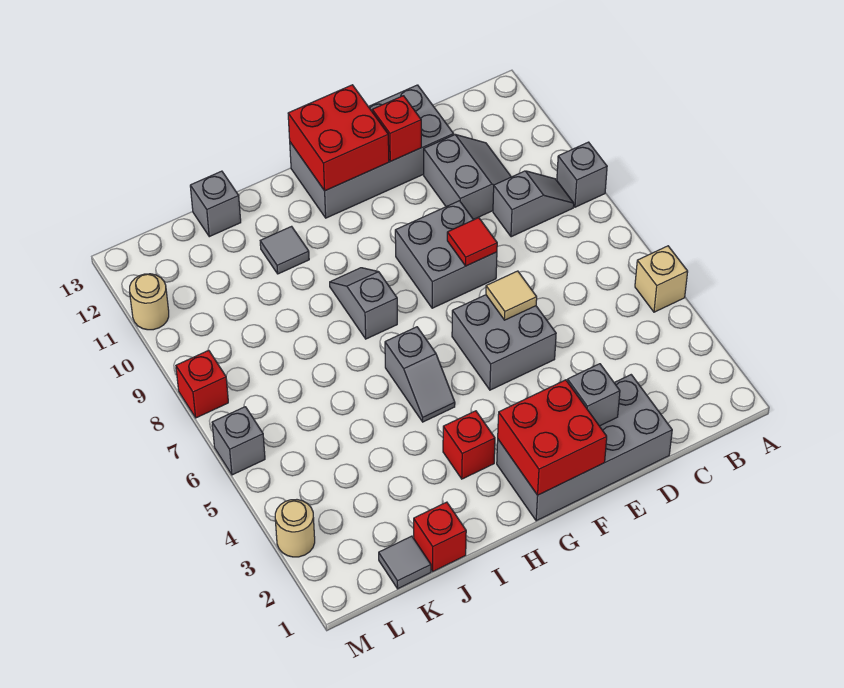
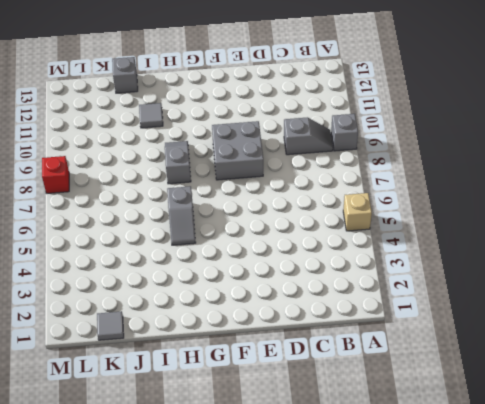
none -> grey 2x2 slope [424,135,511,220]
none -> grey 2x4 brick [497,375,672,521]
none -> grey 2x4 brick [290,85,454,218]

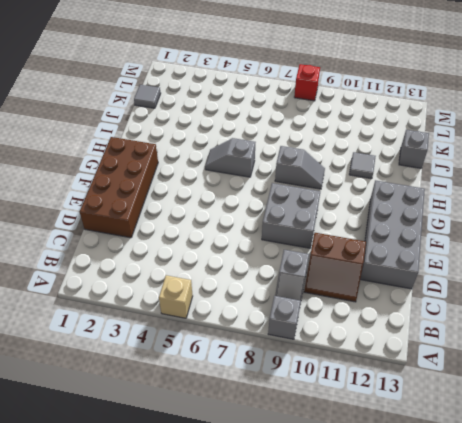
brown 2x2 slope [304,233,366,302] -> grey 2x2 slope [424,135,511,220]
brown 2x4 brick [80,137,158,238] -> grey 2x4 brick [497,375,672,521]
none -> grey 2x2 brick [452,295,556,390]
none -> red 1x1 brick [443,411,495,479]
none -> red 1x1 brick [414,502,466,571]

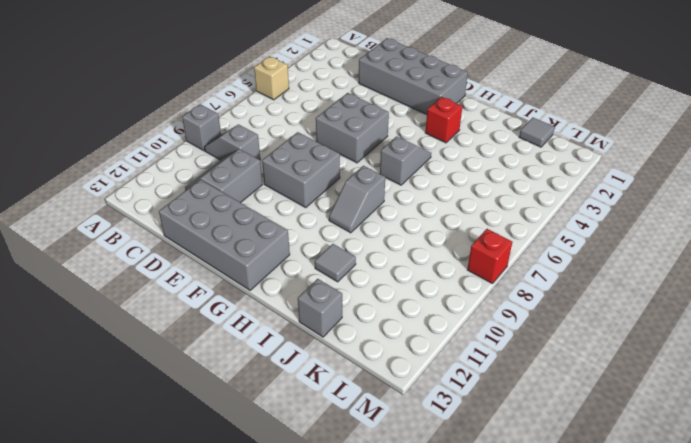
none -> red 1x1 brick [414,502,466,571]
none -> tan 1x1 round brick [275,500,315,557]
none -> grey 1x1 brick [212,407,265,475]

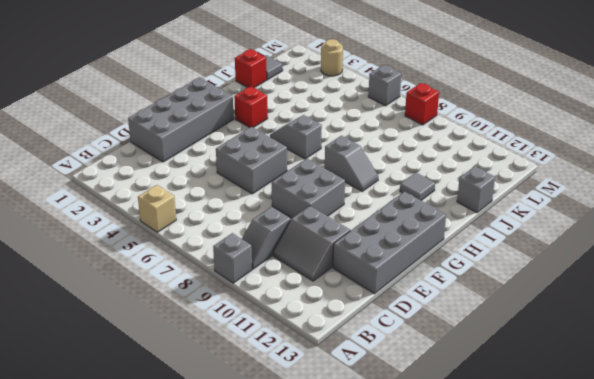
none -> tan 1x1 round brick [130,274,169,330]
none -> grey 1x1 brick [567,364,620,426]
none -> tan 1x1 tile [486,271,537,320]

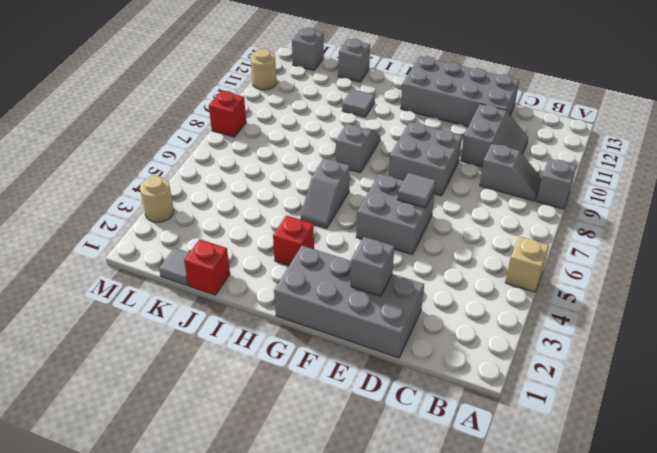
grey 1x1 tile [398,173,436,208] -> tan 1x1 tile [486,271,537,320]
grey 1x1 brick [292,28,324,70] -> grey 1x1 brick moved to [212,407,265,475]
none -> red 1x1 tile [447,218,497,266]
none -> red 1x1 brick [372,96,421,161]
none -> red 2x2 brick [498,380,607,495]

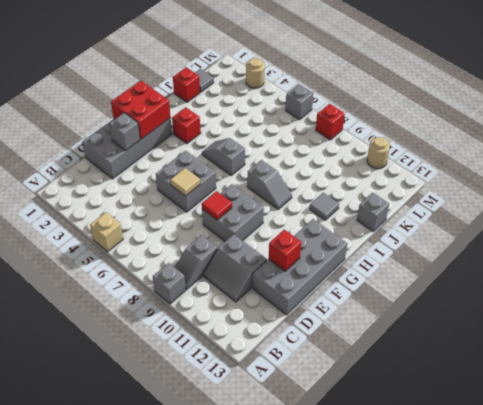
none -> red 2x2 brick [288,85,389,191]

